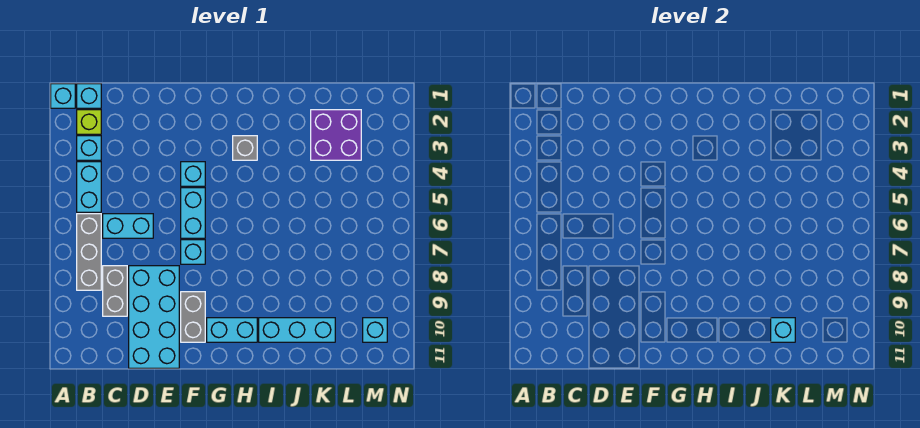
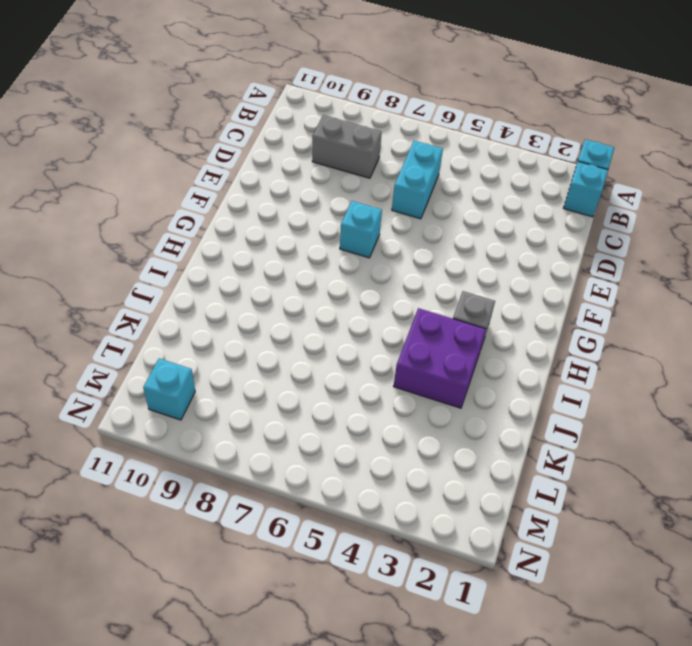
purple 2x2 brick [394,308,486,408] -> purple 2x2 brick moved to [311,110,361,160]
none -> lime 1x1 brick [77,110,101,134]
none -> cyan 1x1 brick [77,136,101,160]
none -> cyan 1x2 brick [77,162,101,212]

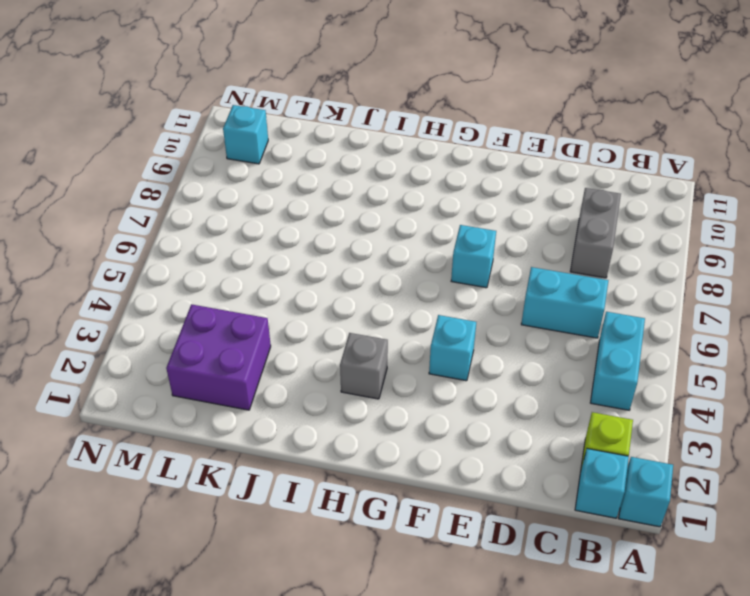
none -> cyan 1x1 brick [77,136,101,160]
none -> grey 1x3 brick [77,214,101,290]
none -> cyan 2x4 brick [129,266,179,368]

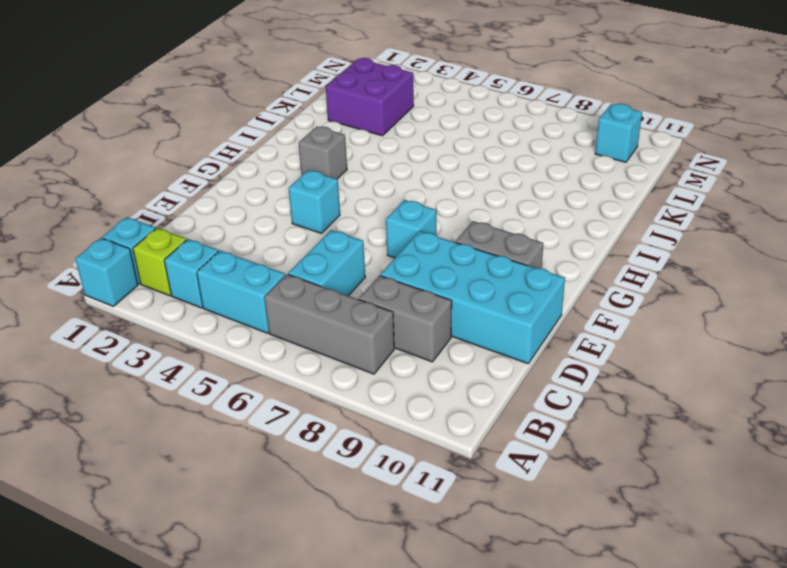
none -> cyan 1x2 brick [181,188,205,238]
none -> cyan 1x2 brick [207,318,257,342]
none -> cyan 1x3 brick [259,318,335,342]

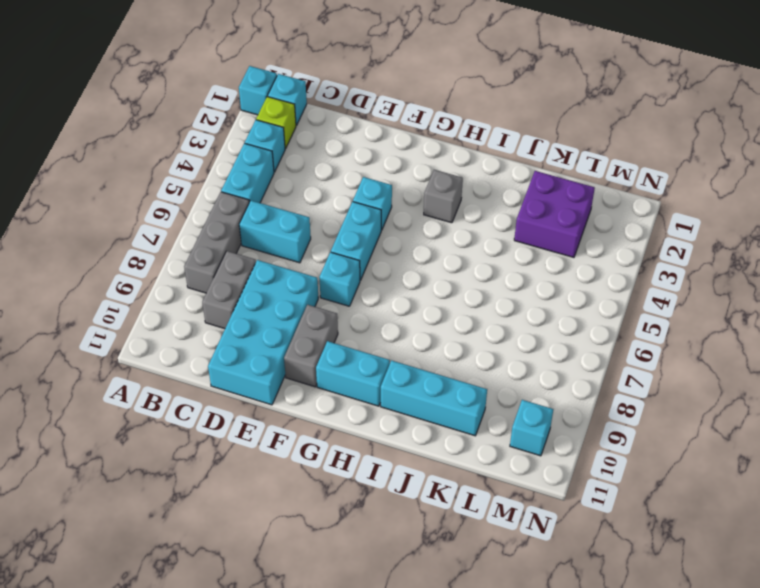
none -> cyan 1x1 brick [771,318,795,342]

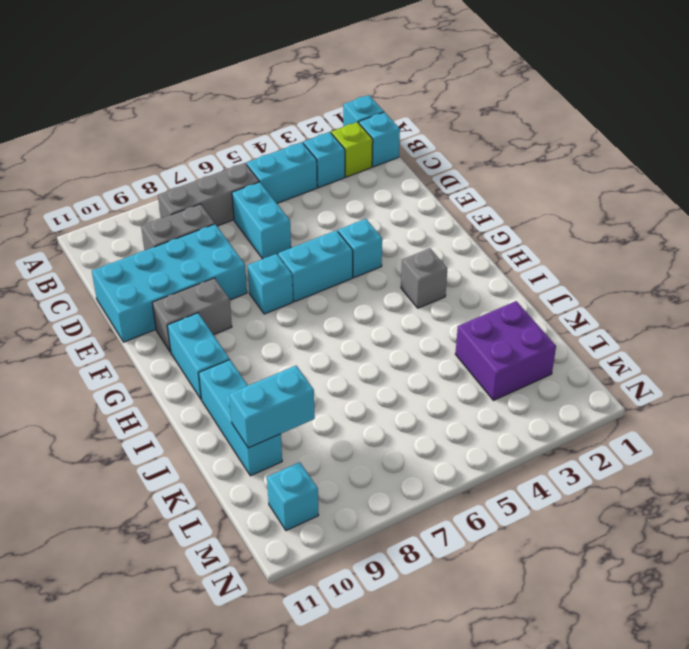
cyan 1x2 brick [229,366,315,448] -> cyan 1x1 brick [771,318,795,342]

